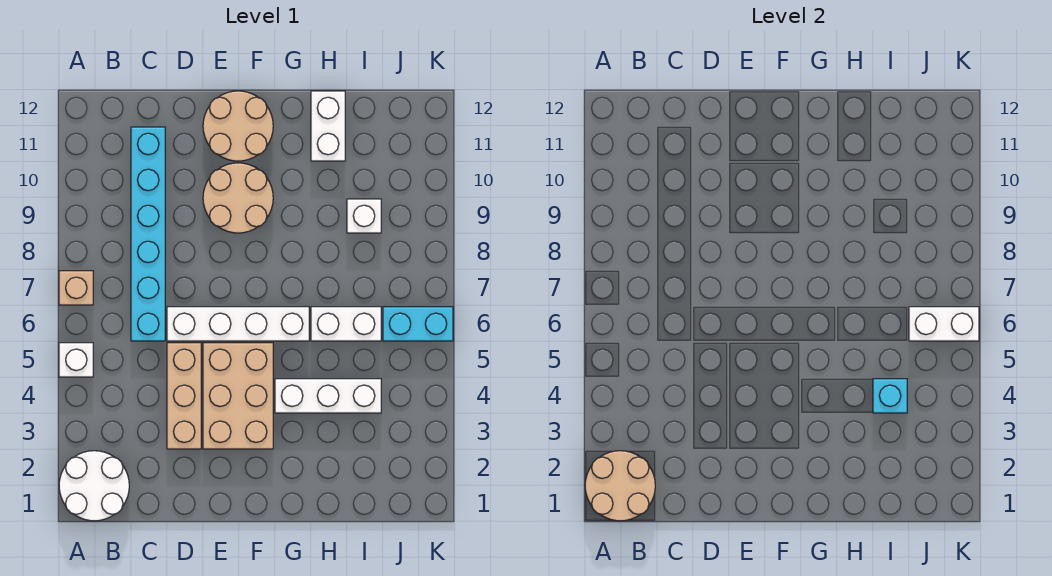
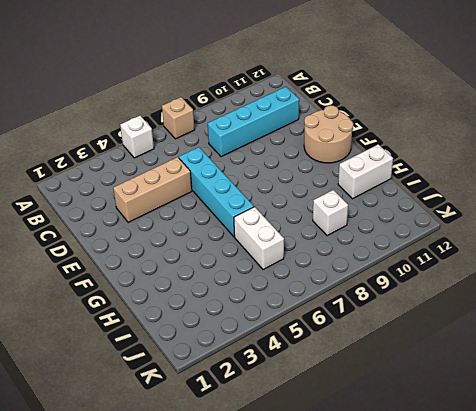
cyan 1x4 brick [208,87,299,157] -> cyan 1x6 brick [131,127,165,341]
cyan 1x4 brick [179,147,254,237] -> white 1x4 brick [167,307,309,341]
none -> white 2x2 round brick [59,451,129,521]
none -> tan 2x3 brick [203,343,273,449]
none -> tan 2x2 round brick [203,163,273,233]

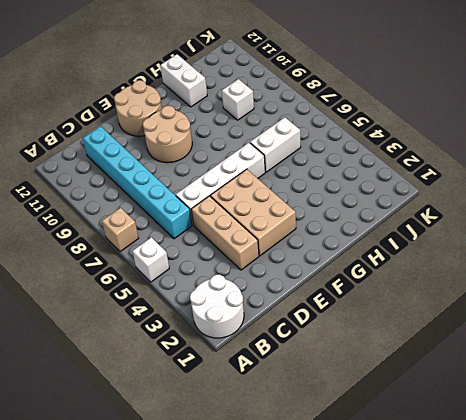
none -> white 1x3 brick [275,379,381,413]
none -> cyan 1x2 brick [383,307,453,341]
none -> tan 2x2 round brick [585,451,655,521]

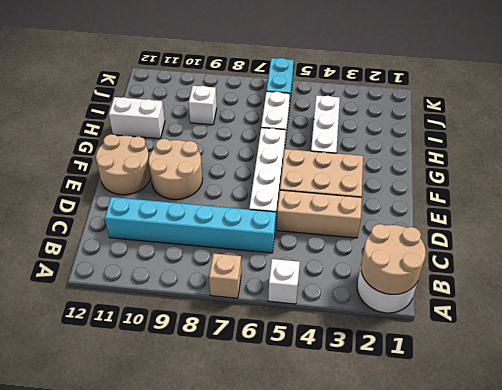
none -> cyan 1x1 brick [873,379,907,413]
none -> white 1x2 brick [909,307,979,341]

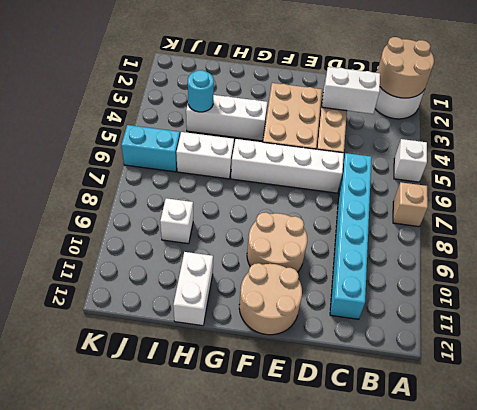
white 1x2 brick [322,67,380,114] -> white 1x2 brick moved to [909,307,979,341]
cyan 1x1 round brick [188,70,214,112] -> cyan 1x1 brick [873,379,907,413]

